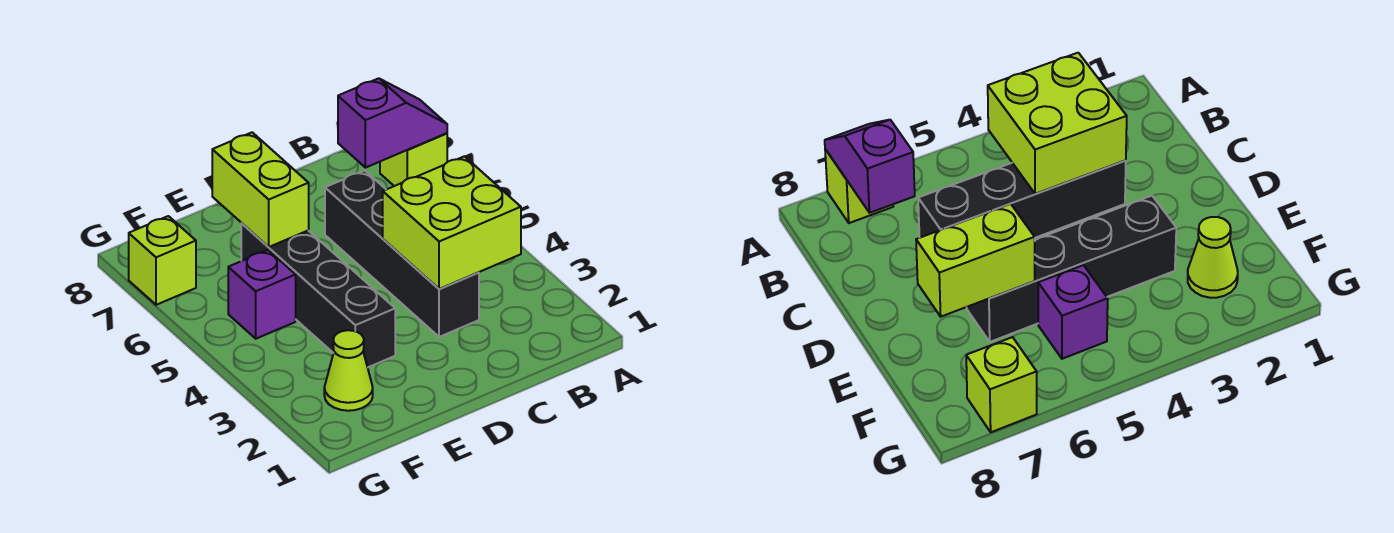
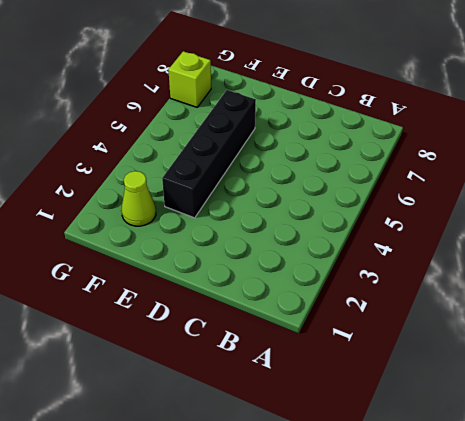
none -> lime 1x1 brick [380,133,447,186]
none -> black 1x4 brick [325,171,479,337]

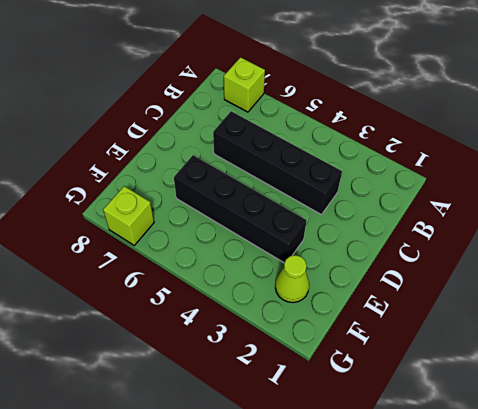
none -> purple 1x1 brick [228,250,296,339]
none -> purple 1x2 slope [338,78,447,168]

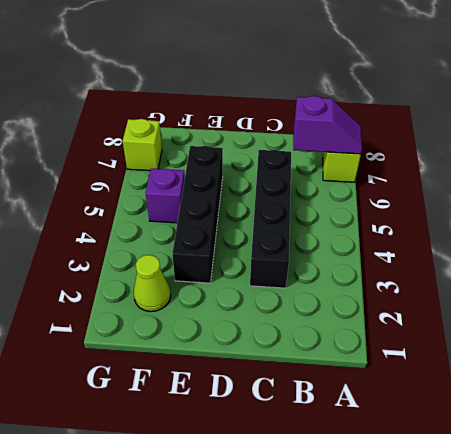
none -> lime 2x2 brick [383,156,521,289]
none -> lime 1x2 brick [212,132,309,247]

